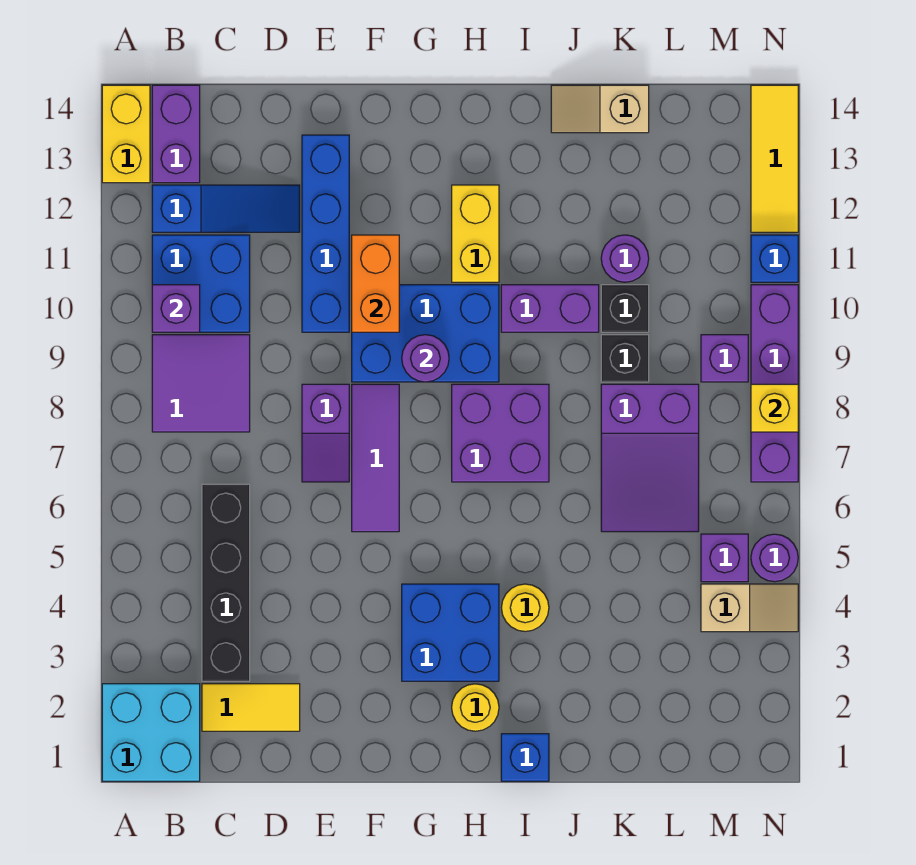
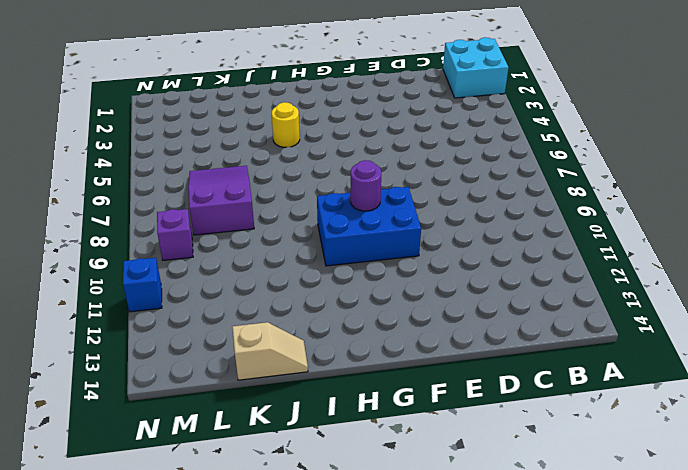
none -> yellow 1x2 brick [102,85,150,183]
none -> purple 2x2 tile [152,335,250,432]
none -> blue 2x2 brick [152,235,250,332]
none -> blue 1x3 slope [152,185,300,232]

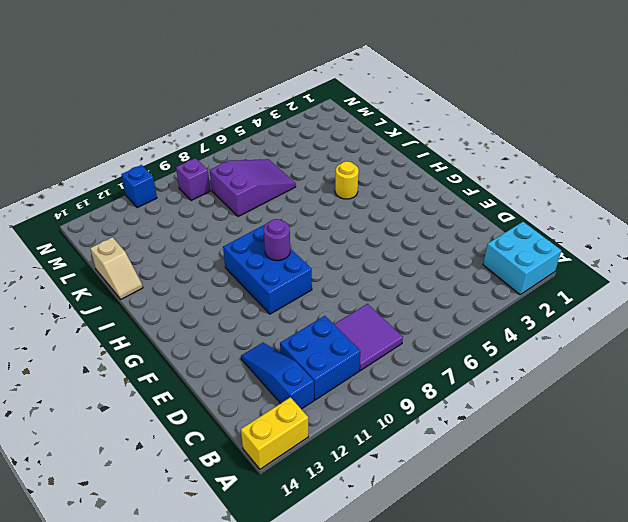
none -> purple 1x2 brick [152,85,200,183]
none -> yellow 1x2 tile [202,684,300,731]
none -> black 1x4 brick [202,484,250,681]
none -> purple 1x2 slope [302,384,349,482]

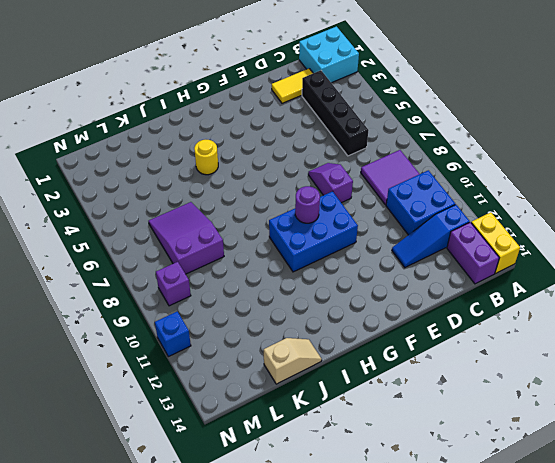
none -> blue 1x4 brick [302,135,349,332]
none -> purple 1x3 tile [352,384,399,532]
none -> blue 2x2 brick [402,584,499,681]
none -> yellow 1x1 round brick [452,684,499,731]

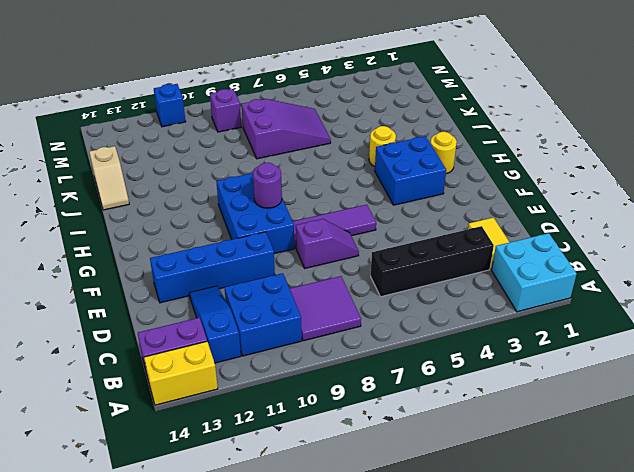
none -> purple 2x2 brick [452,384,549,482]
none -> yellow 1x2 brick [452,185,499,282]
none -> blue 1x1 brick [501,734,549,781]
none -> purple 1x2 brick [501,285,599,332]

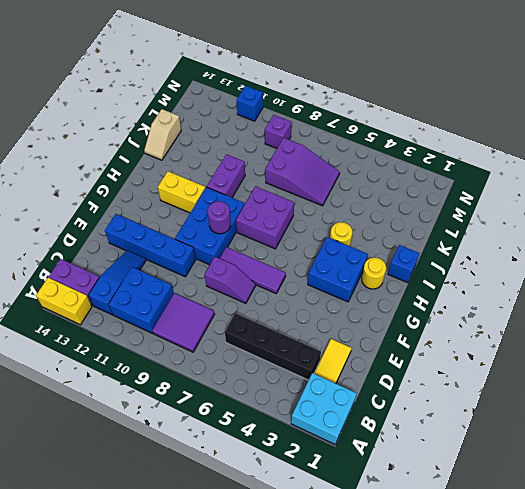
none -> black 1x1 brick [601,335,649,382]
none -> black 1x1 brick [601,285,649,332]
none -> purple 1x1 round brick [601,235,649,282]
none -> tan 1x2 slope [701,584,798,632]

